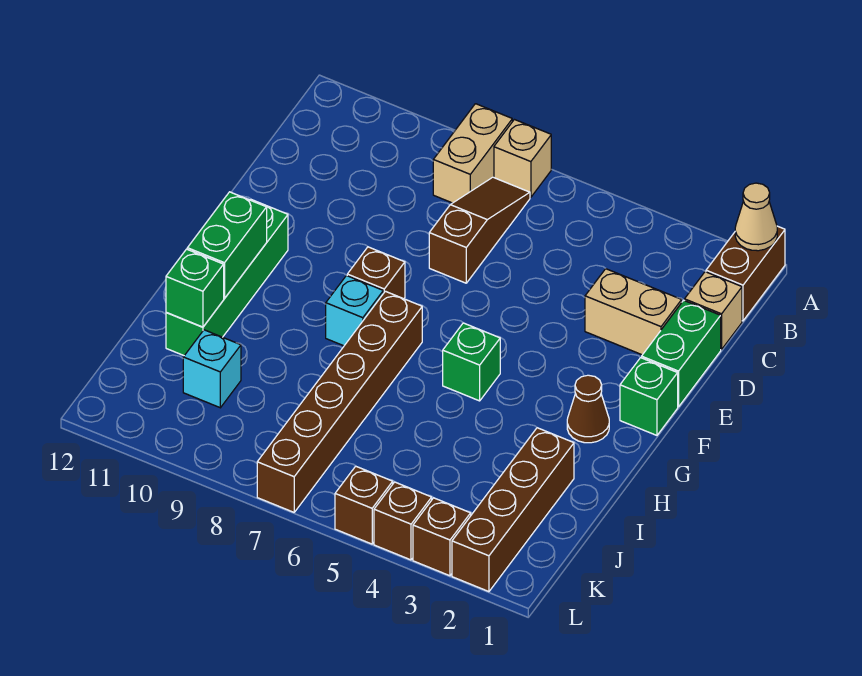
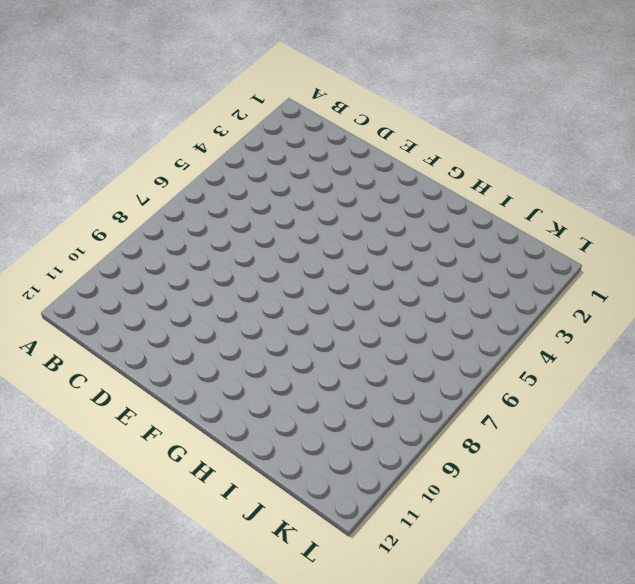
none -> brown 1x2 brick [706,226,785,321]
none -> tan 1x1 brick [494,120,551,197]
none -> tan 1x2 brick [433,104,512,203]

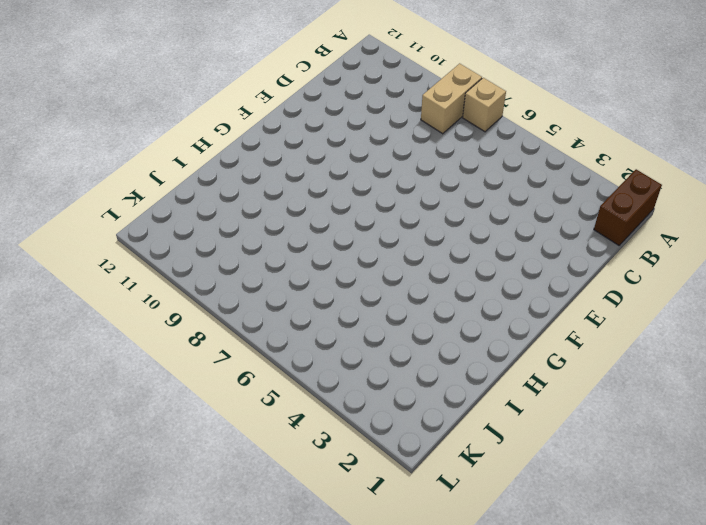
none -> brown 1x3 slope [429,177,530,283]
none -> tan 1x1 brick [685,272,742,350]
none -> green 1x2 brick [642,300,721,407]

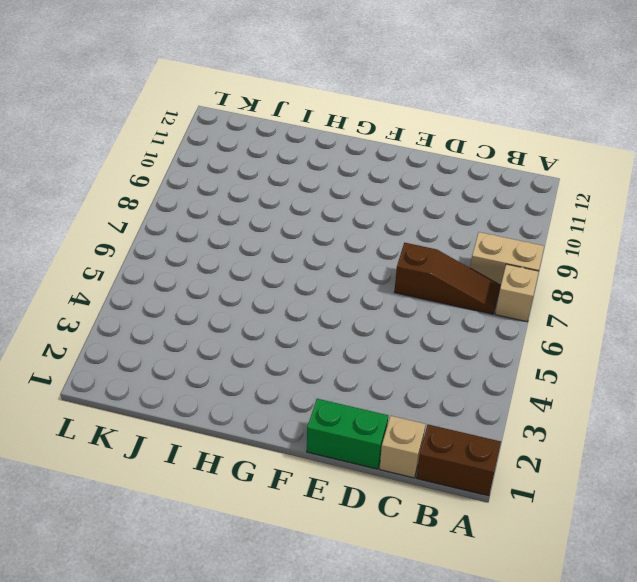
none -> tan 1x2 brick [585,269,682,355]
none -> green 1x1 brick [620,358,678,435]
none -> brown 1x1 brick [347,247,405,299]

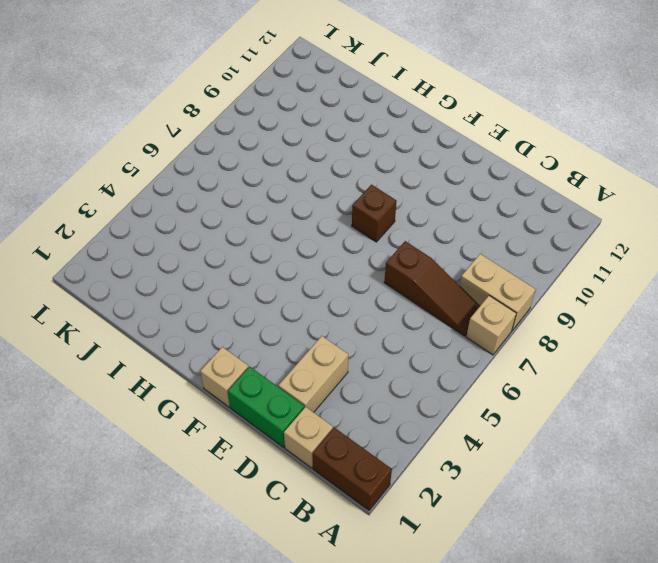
tan 1x1 brick [200,347,249,407] -> green 1x1 brick [620,358,678,435]
none -> green 1x4 brick [166,200,288,356]
none -> brown 1x1 cone [567,375,609,443]
none -> green 1x1 brick [443,323,500,401]

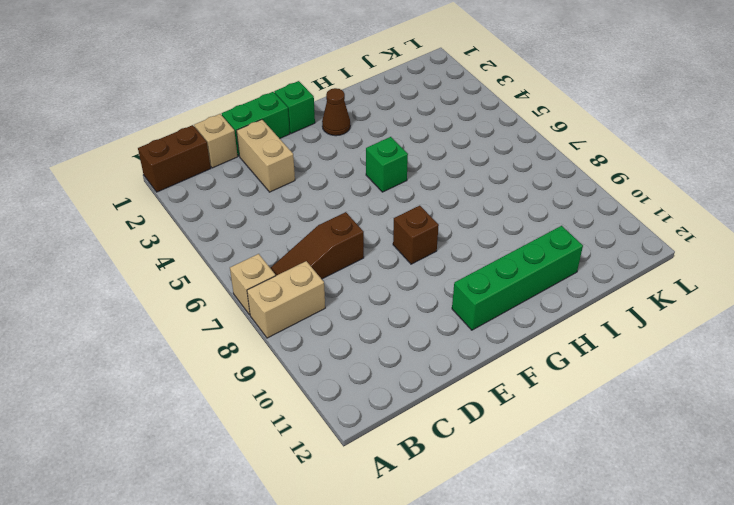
none -> brown 1x6 brick [257,291,422,512]
none -> cyan 1x1 brick [326,276,383,346]
none -> brown 1x4 brick [452,428,574,592]

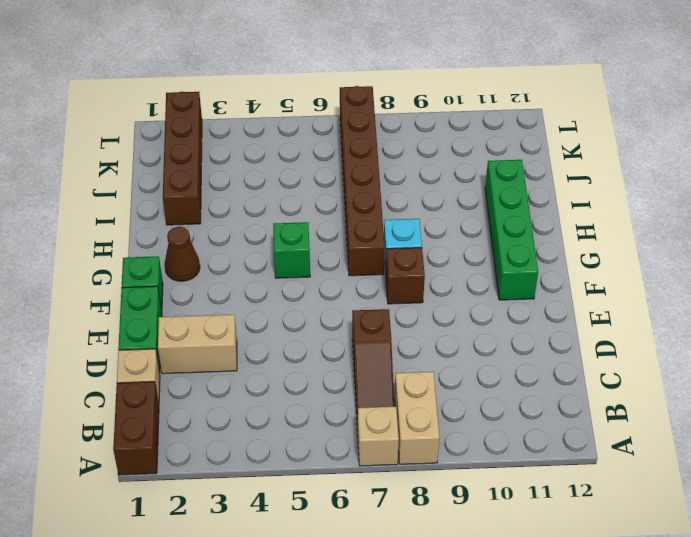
none -> cyan 1x1 brick [183,330,241,408]
none -> brown 1x1 brick [413,498,471,576]
none -> brown 1x1 brick [374,482,432,560]

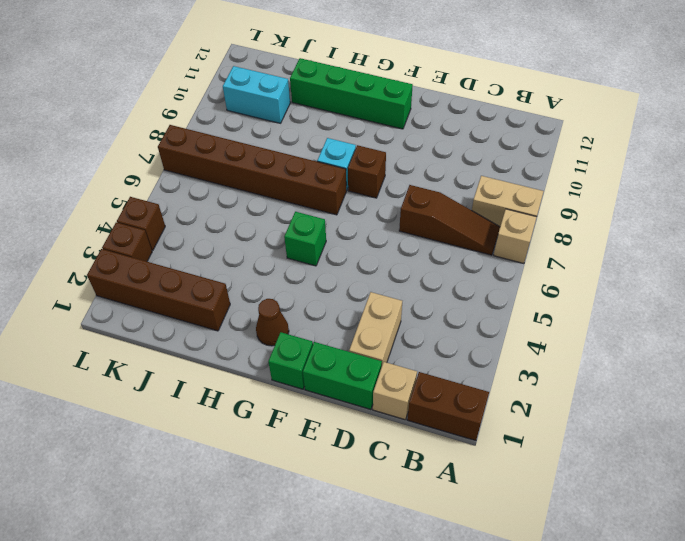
cyan 1x2 brick [223,66,290,123] -> cyan 1x1 brick [183,330,241,408]
none -> brown 1x1 brick [335,466,393,544]
none -> tan 1x1 cone [735,183,777,251]
none -> green 1x2 brick [187,192,267,298]

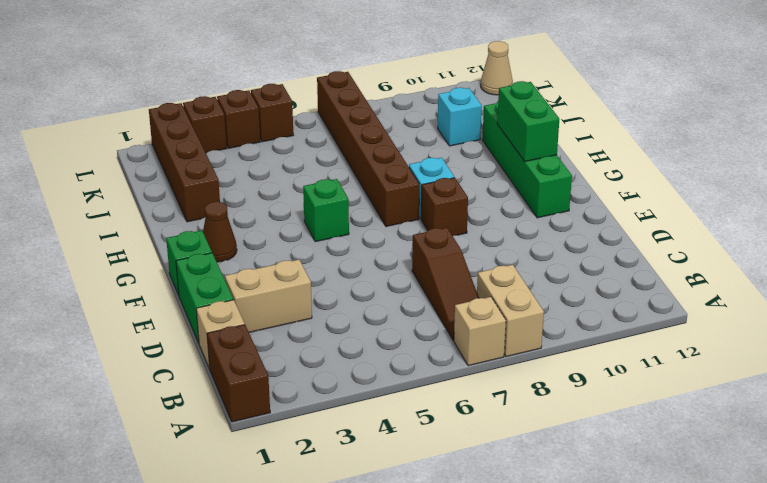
tan 1x1 cone [481,41,513,95] -> tan 1x1 cone moved to [735,183,777,251]
none -> green 1x1 brick [166,249,224,327]

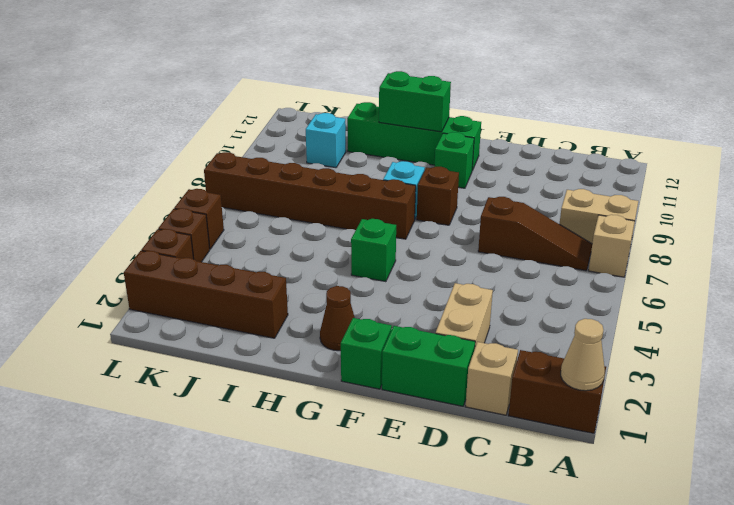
green 1x1 brick [434,132,474,188] -> green 1x1 brick moved to [166,249,224,327]

